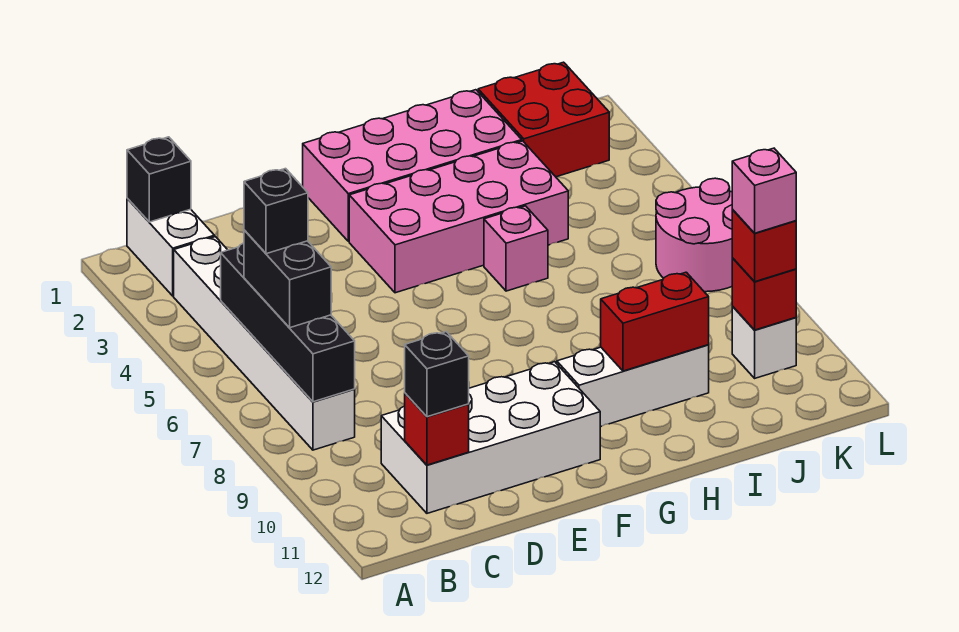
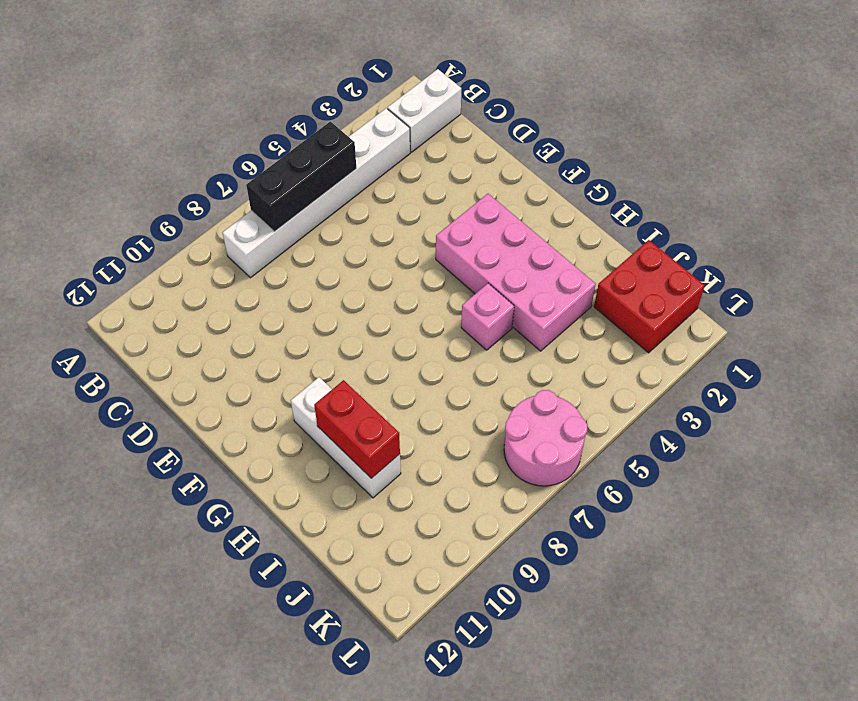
black 1x3 brick [246,122,356,232] -> black 1x4 brick [221,243,355,402]
none -> white 2x4 brick [381,362,600,513]
none -> pink 2x4 brick [303,90,522,241]
none -> white 1x1 brick [732,307,796,378]

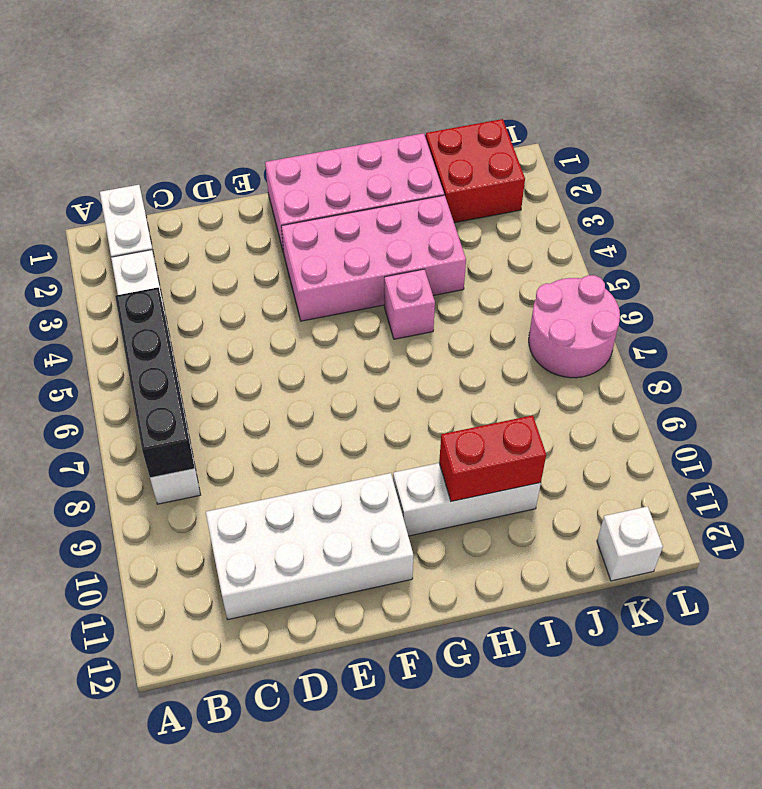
white 1x1 brick [597,506,663,581] -> white 1x1 brick moved to [732,307,796,378]
none -> black 1x1 brick [127,137,191,222]
none -> red 1x1 brick [405,393,469,465]
none -> red 1x1 brick [732,258,796,330]

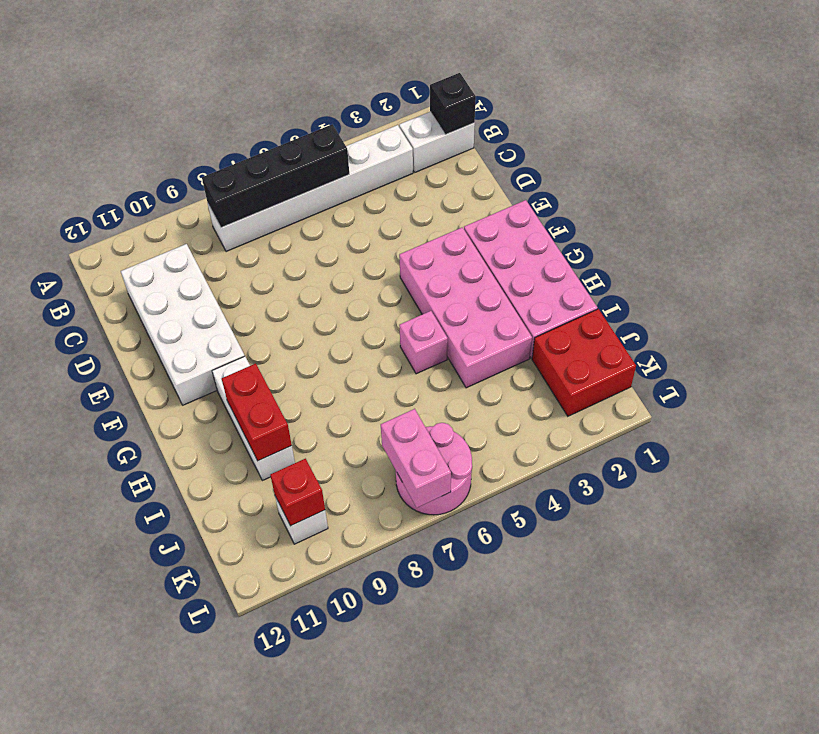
pink 1x2 brick [381,409,451,508] -> none
none -> red 1x1 brick [405,393,469,465]
none -> black 1x2 brick [244,230,331,328]
none -> black 1x1 brick [405,332,469,417]

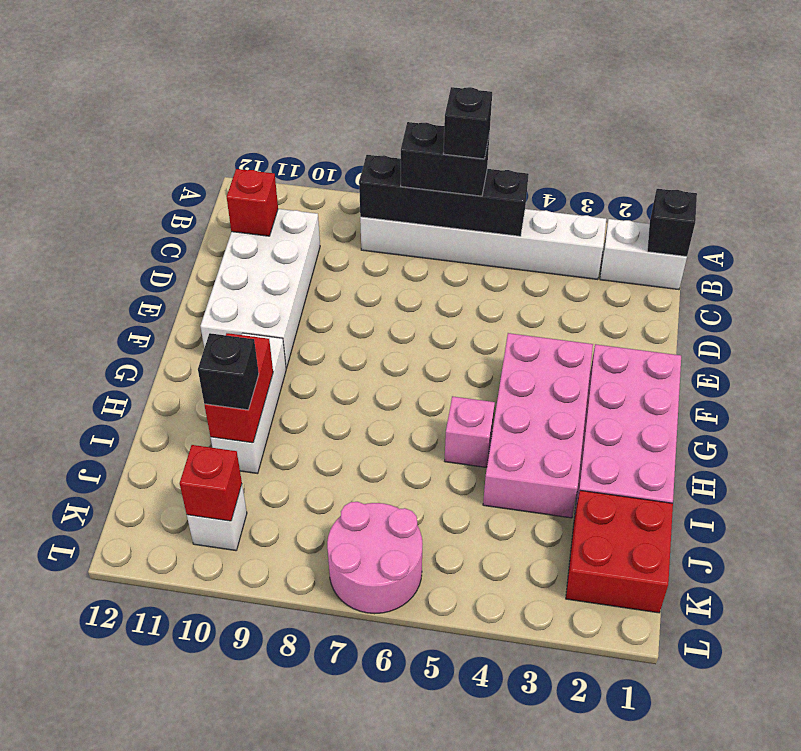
black 1x1 brick [198,333,259,410] -> black 1x1 brick moved to [405,332,469,417]
none -> red 1x1 brick [732,210,796,282]
none -> pink 1x1 brick [732,148,796,233]

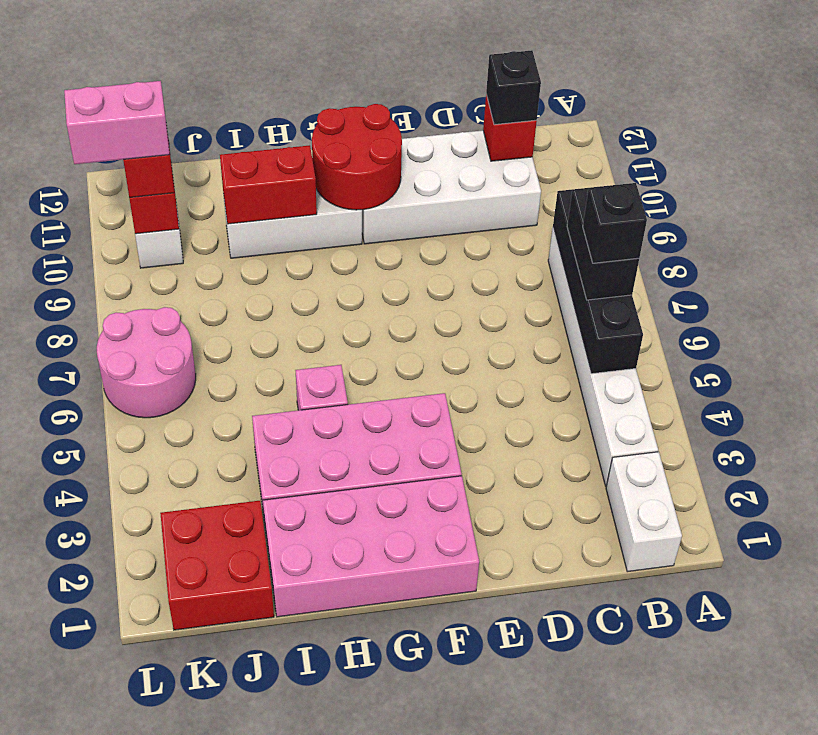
red 2x2 round brick [312,104,402,210] -> none
pink 1x2 brick [64,81,170,164] -> pink 1x1 brick [732,148,796,233]
none -> black 1x1 brick [127,137,191,222]

